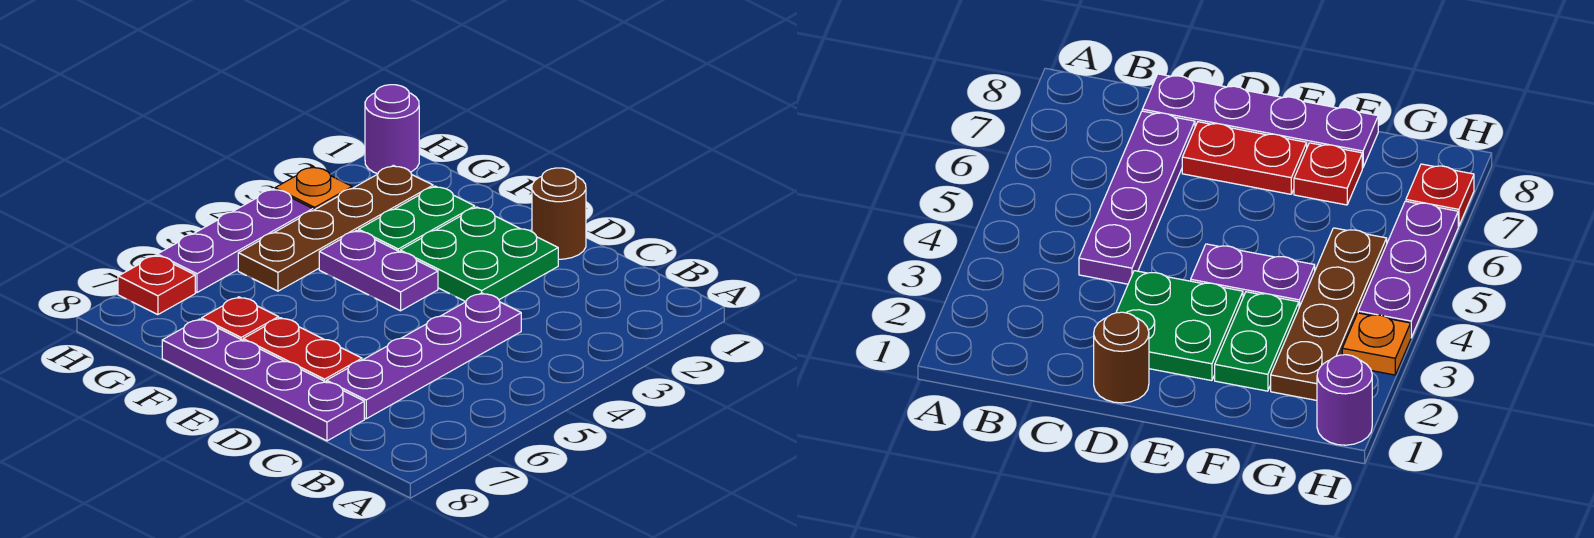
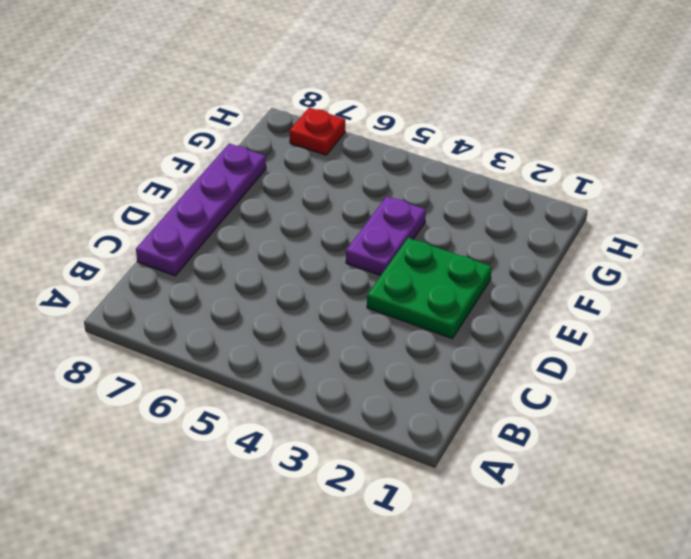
none -> purple 1x4 plate [327,293,521,419]
none -> brown 1x1 round brick [532,168,586,259]
none -> red 1x2 plate [243,318,362,382]

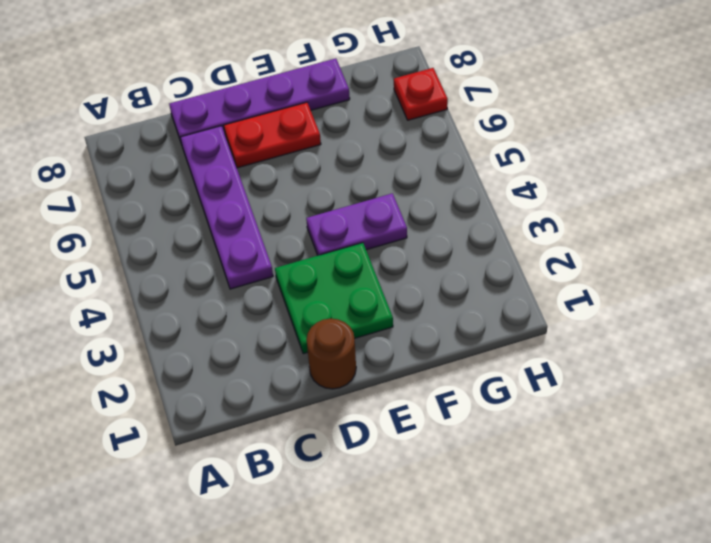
none -> green 1x2 plate [359,186,475,252]
none -> red 1x1 plate [202,297,279,340]
none -> brown 1x4 plate [238,165,433,291]

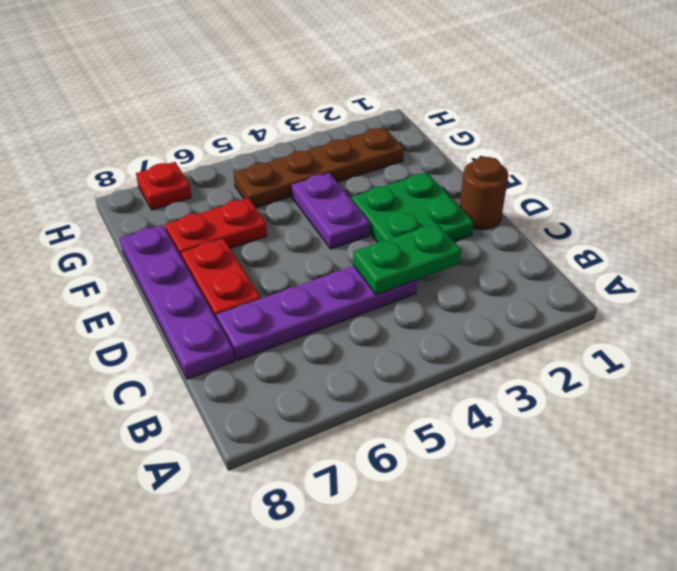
green 1x2 plate [353,223,461,295] -> green 1x2 plate moved to [359,186,475,252]
red 1x2 plate [165,198,267,258] -> red 1x1 plate [202,297,279,340]
none -> purple 1x1 round brick [365,85,419,174]
none -> orange 1x1 plate [275,167,352,211]
none -> purple 1x3 plate [157,189,313,292]

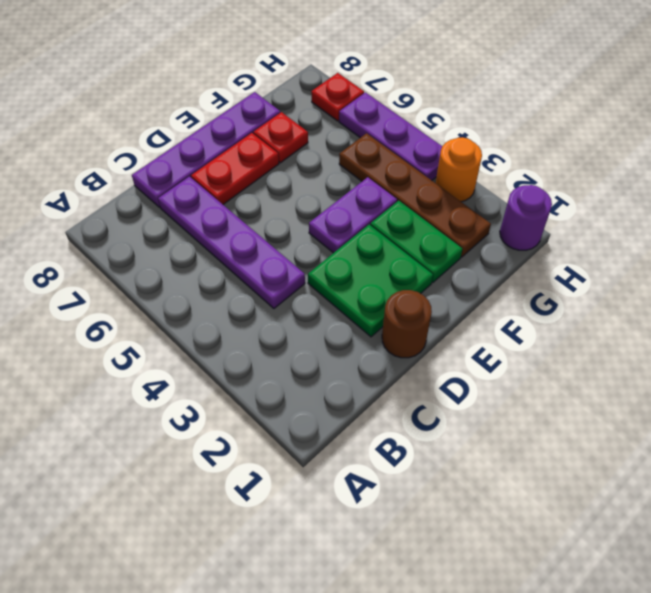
orange 1x1 round brick [436,137,482,202] -> orange 1x1 plate [275,167,352,211]

